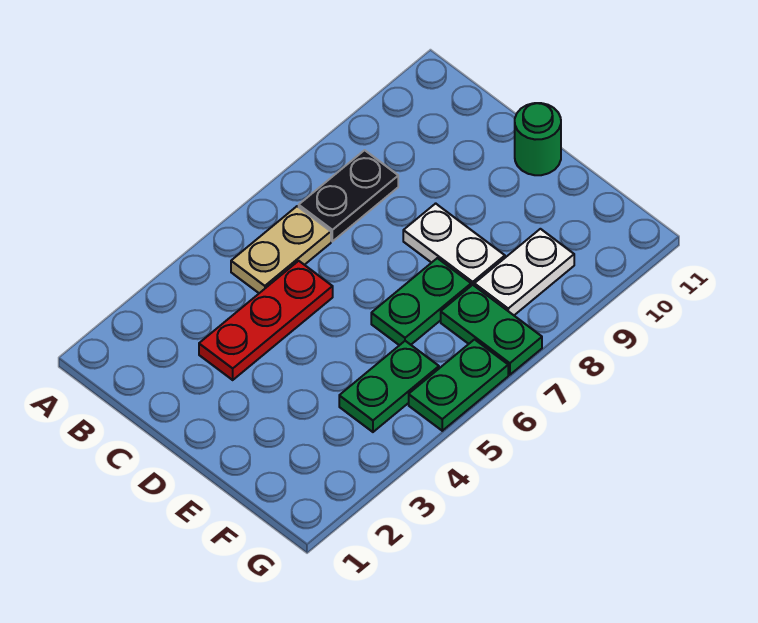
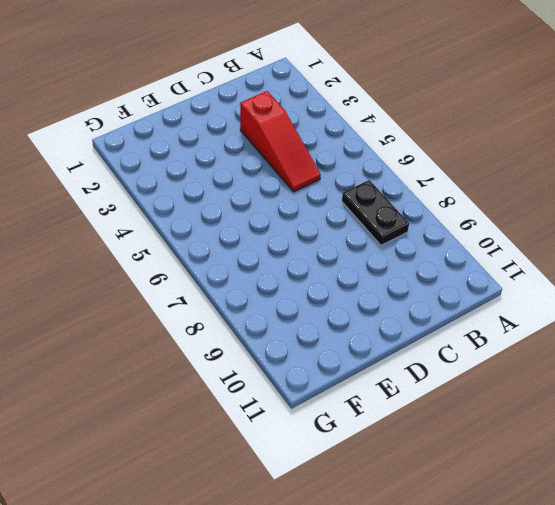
red 1x3 slope [240,91,321,192] -> red 1x3 plate [199,261,333,380]
none -> tan 1x2 plate [231,206,331,293]
none -> white 1x2 plate [403,203,505,286]

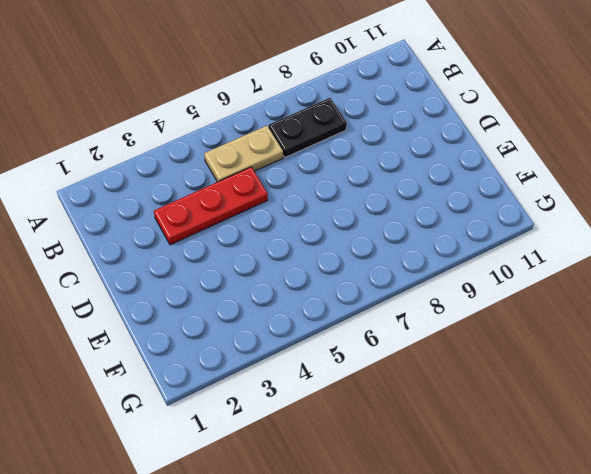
none -> white 1x2 plate [403,203,505,286]
none -> green 1x1 round brick [515,103,561,175]

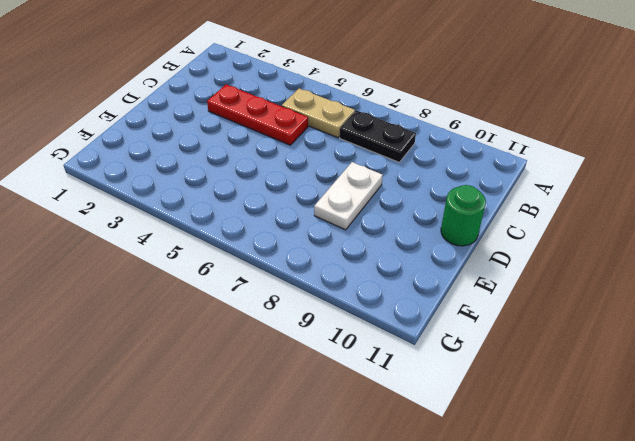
none -> green 1x2 plate [371,258,471,345]
none -> green 1x2 plate [339,341,439,432]

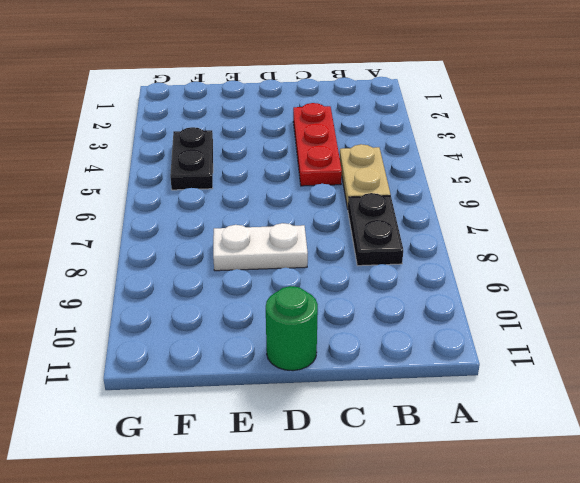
black 1x2 plate [170,127,213,190] -> green 1x2 plate [339,341,439,432]
none -> green 1x2 plate [371,258,471,345]
none -> green 1x2 plate [441,285,542,375]

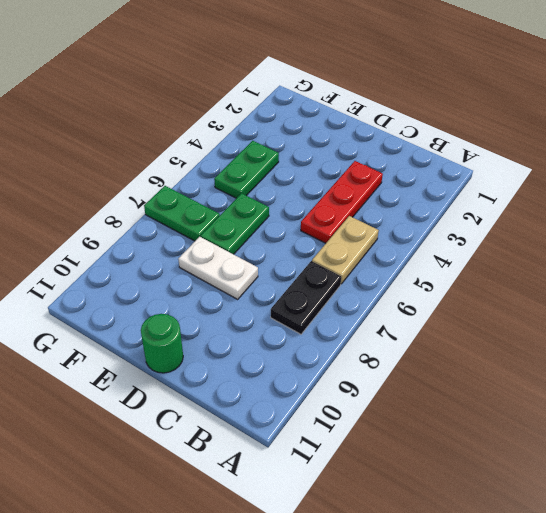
none -> white 1x2 plate [474,229,574,315]
none -> green 1x2 plate [409,340,508,431]

